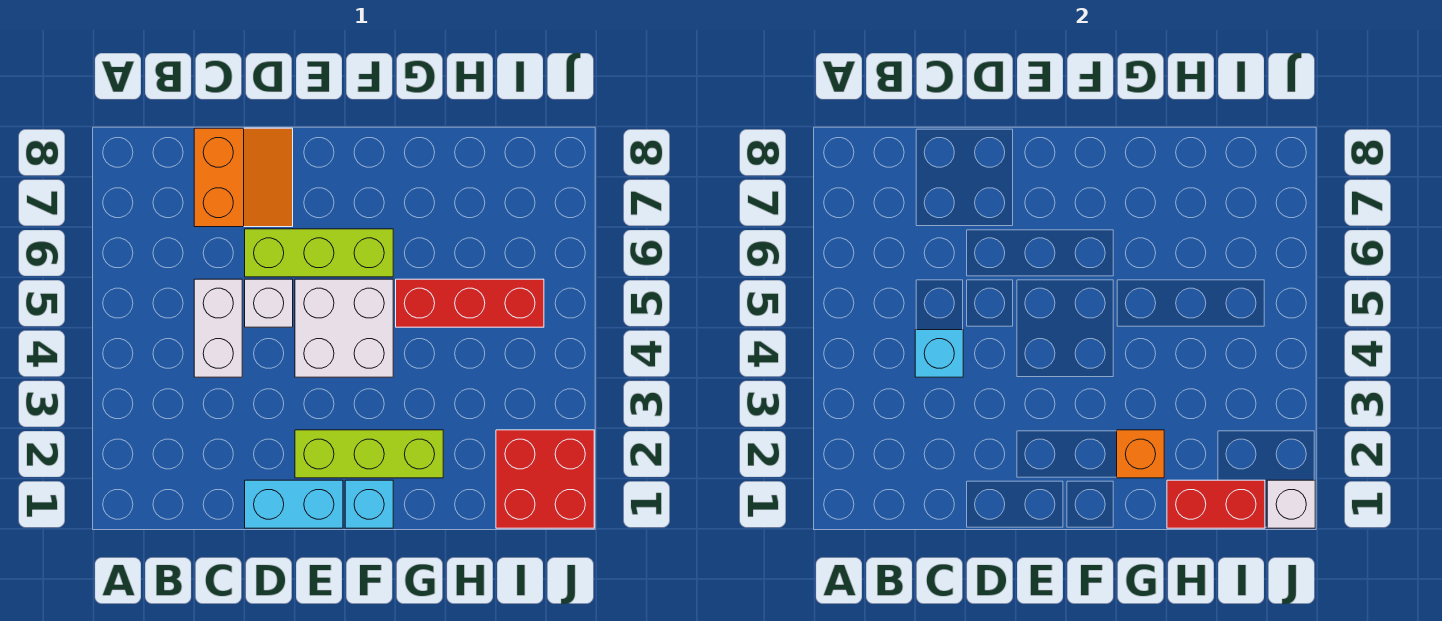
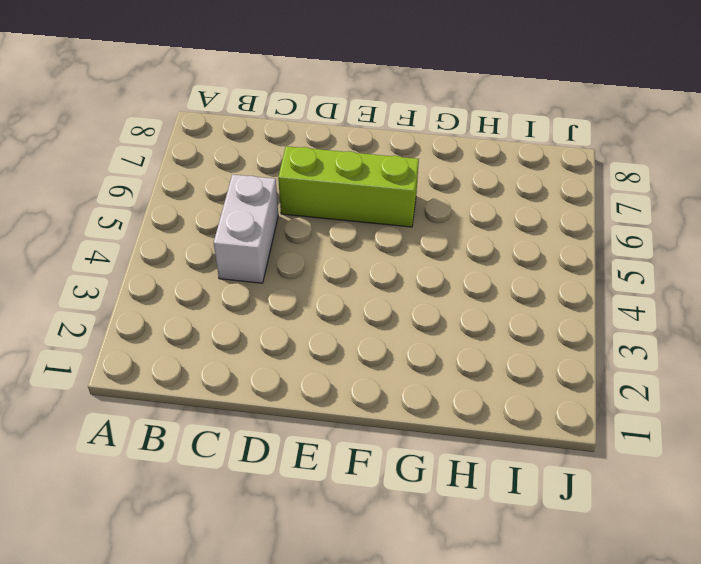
none -> orange 2x2 slope [194,128,293,227]
none -> cyan 1x2 brick [245,480,343,528]
none -> white 1x1 brick [245,279,293,327]

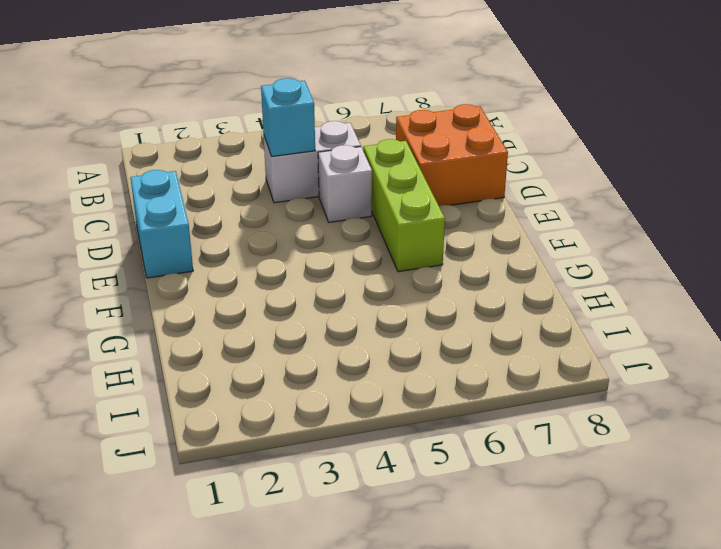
orange 2x2 brick [396,104,508,206] -> orange 2x2 slope [194,128,293,227]
none -> lime 1x3 brick [295,430,443,478]
none -> white 2x2 brick [295,279,393,377]
none -> cyan 1x1 brick [345,480,393,528]

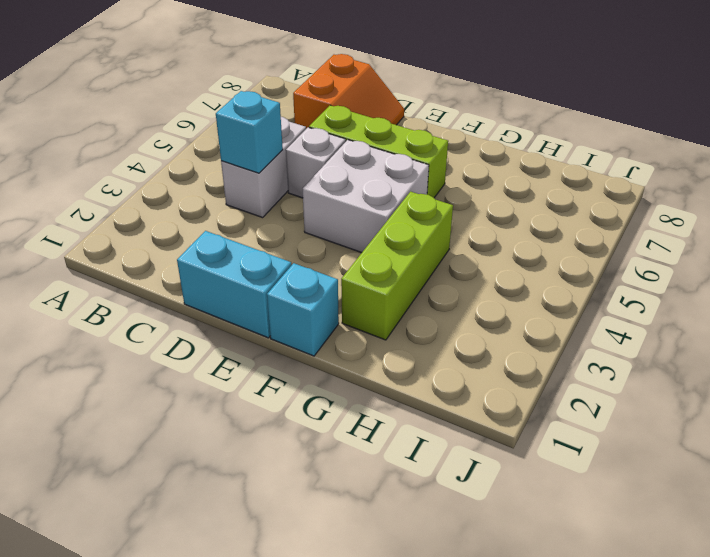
lime 1x3 brick [341,192,453,340] -> lime 1x3 brick turned to [295,430,443,478]
none -> red 1x3 brick [396,279,544,327]
none -> red 2x2 brick [496,430,594,528]
none -> orange 1x1 brick [1117,430,1164,478]

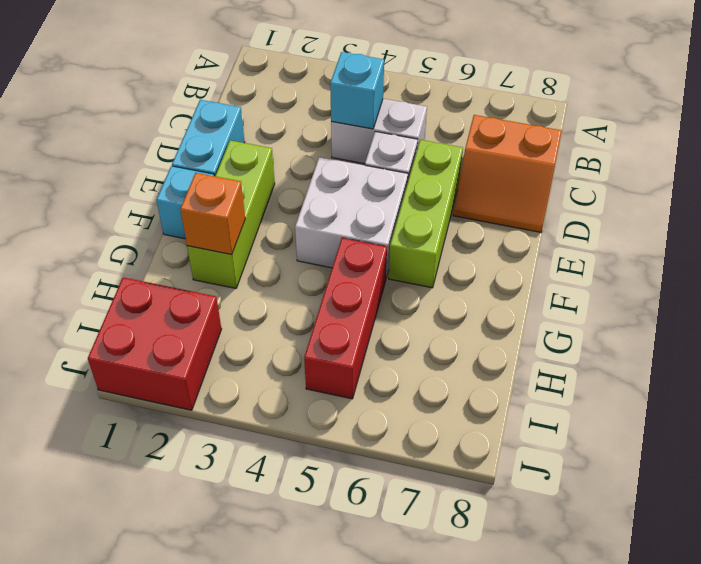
none -> red 1x2 brick [1167,480,1265,528]
none -> white 1x1 brick [1267,480,1315,528]

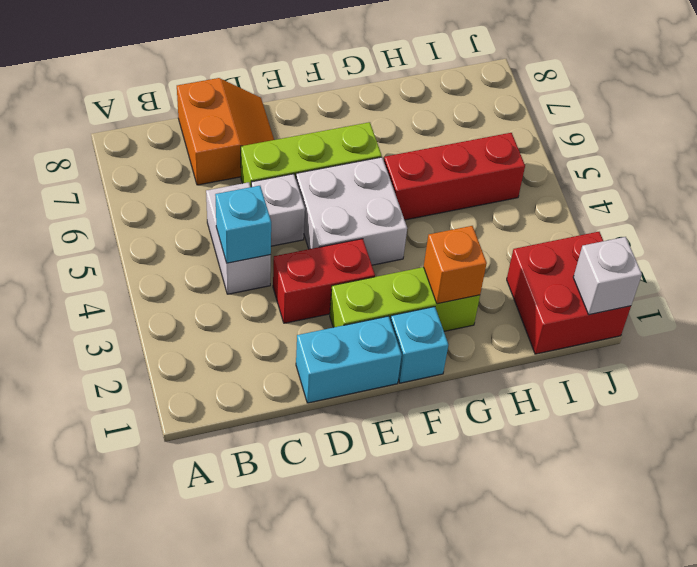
red 1x2 brick [273,239,375,323] -> red 1x2 brick moved to [1167,480,1265,528]

